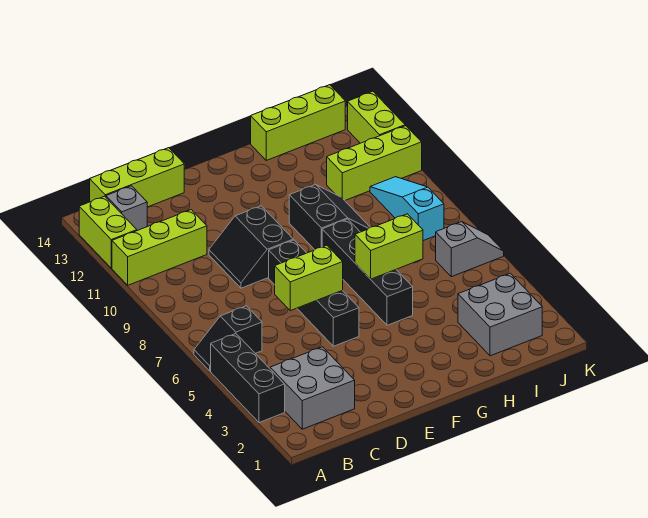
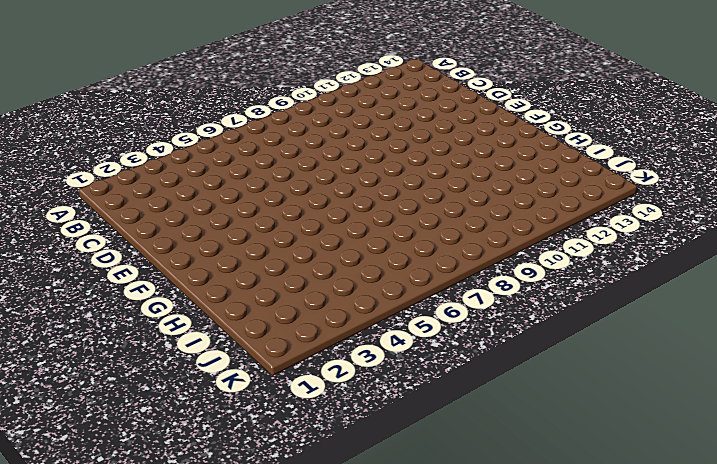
none -> black 1x3 brick [211,334,285,423]
none -> black 1x2 slope [194,306,262,371]
none -> lime 1x3 brick [112,210,207,285]

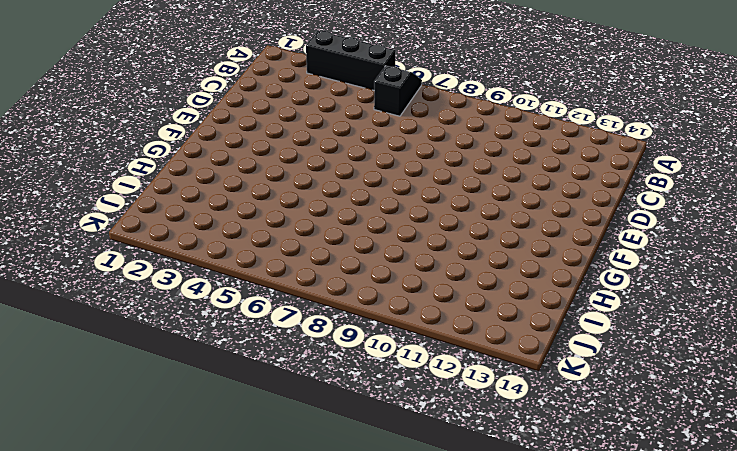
none -> lime 1x3 brick [112,210,207,285]
none -> lime 1x2 brick [79,196,137,268]
none -> grey 2x2 brick [270,347,355,429]

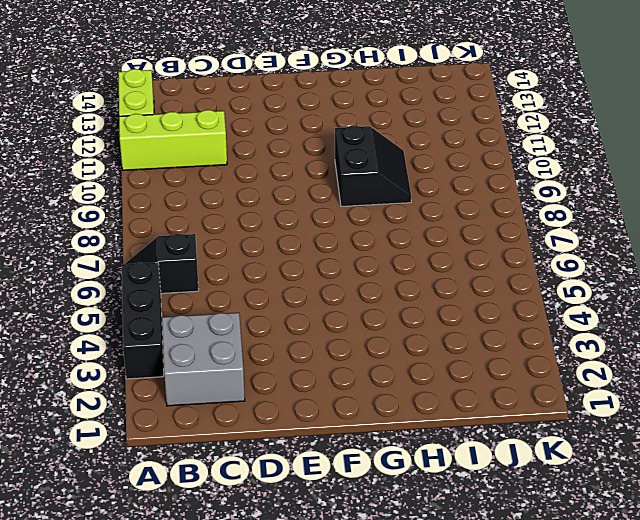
none -> grey 1x1 brick [106,186,147,231]
none -> lime 1x3 brick [90,148,184,207]
none -> black 2x2 slope [209,206,293,288]

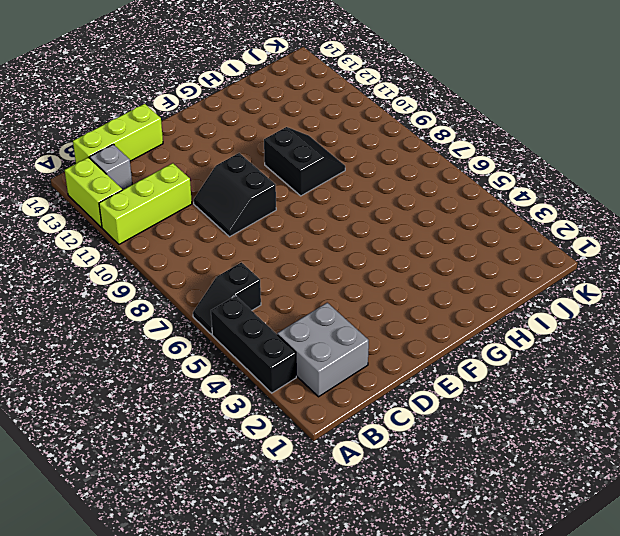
none -> black 1x4 brick [269,240,359,346]
none -> black 1x4 brick [322,219,413,325]
none -> lime 1x3 brick [251,85,345,160]

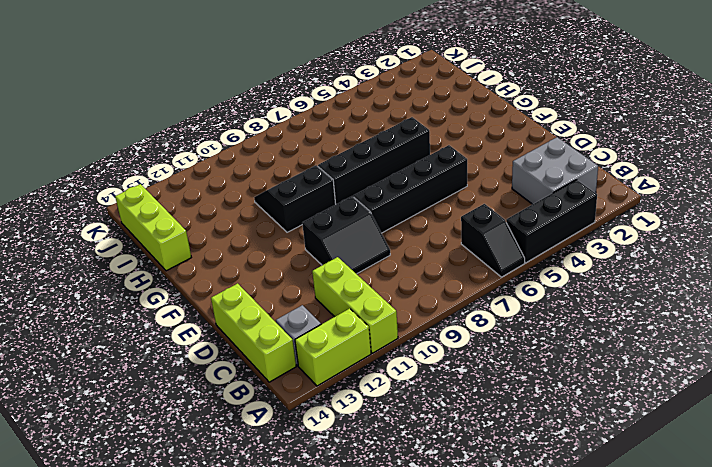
none -> grey 2x2 brick [458,273,542,356]
none -> lime 1x3 brick [327,126,422,200]
none -> grey 1x2 slope [436,222,504,277]

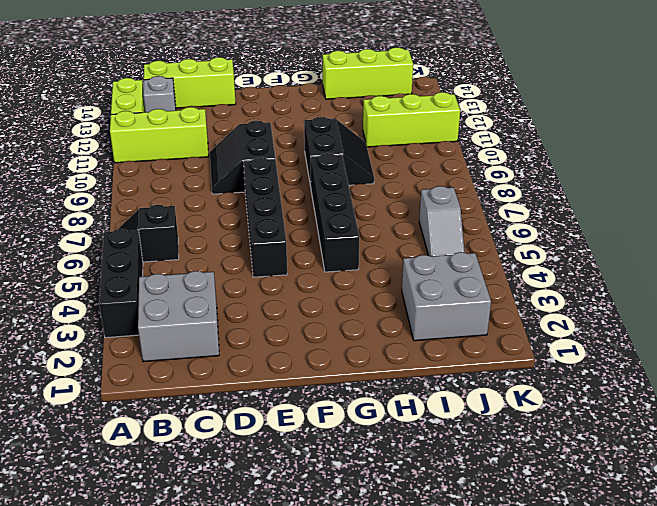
grey 1x2 slope [419,186,465,256] -> grey 1x2 slope turned to [436,222,504,277]
none -> cyan 1x3 slope [370,177,444,241]
none -> lime 1x2 brick [348,92,405,143]
none -> lime 1x2 brick [275,245,343,311]

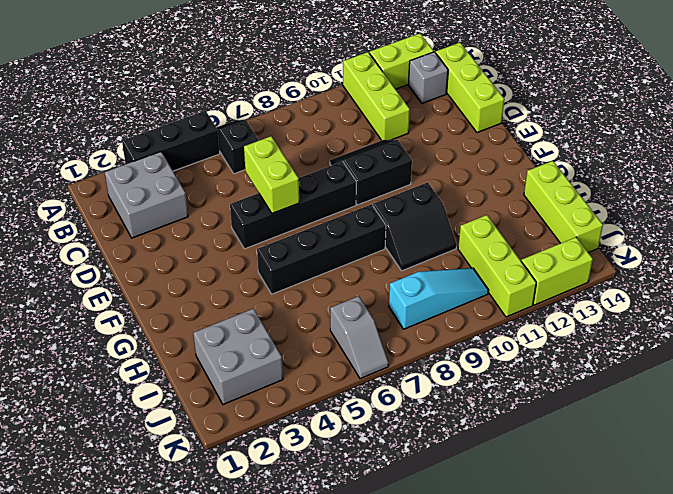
none -> lime 1x2 brick [355,214,423,279]

